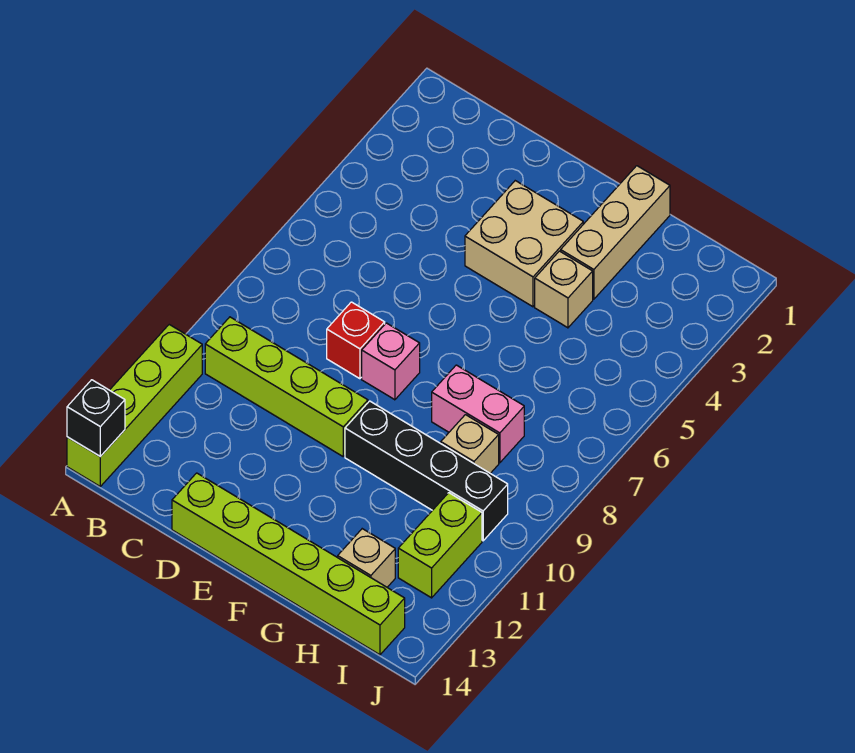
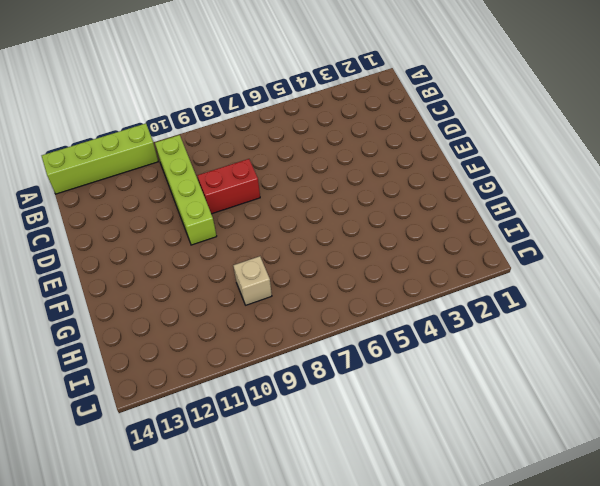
red 1x2 brick [197,159,260,214] -> red 1x1 brick [327,302,385,379]
none -> lime 1x6 brick [172,473,405,655]
none -> tan 2x2 brick [465,181,583,307]
none -> pink 1x1 brick [362,323,420,400]

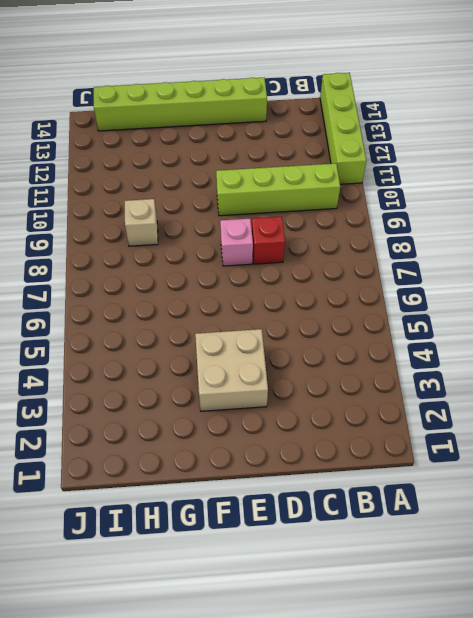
none -> black 1x4 brick [345,401,508,541]
none -> tan 1x3 brick [561,166,670,299]
none -> tan 1x1 brick [535,251,593,328]

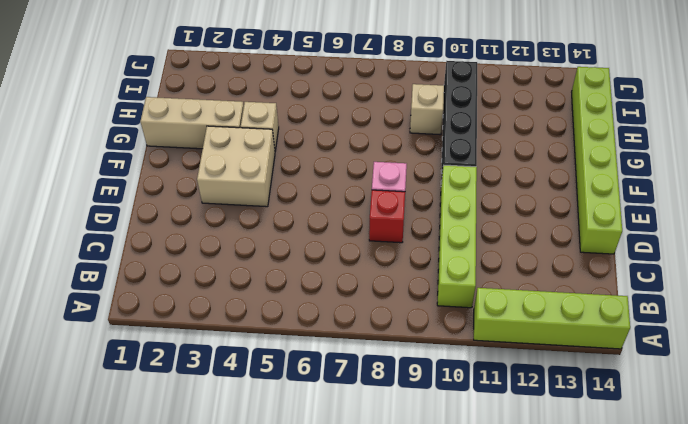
none -> pink 1x2 brick [432,365,524,463]
none -> tan 1x1 brick [338,529,395,587]
none -> lime 1x2 brick [398,493,482,598]

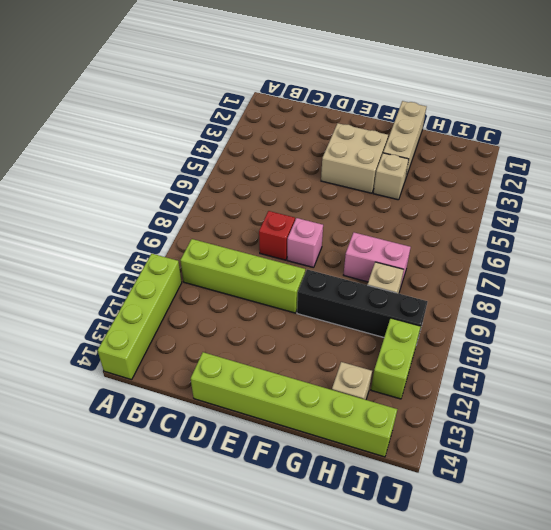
none -> black 1x1 brick [67,380,125,456]

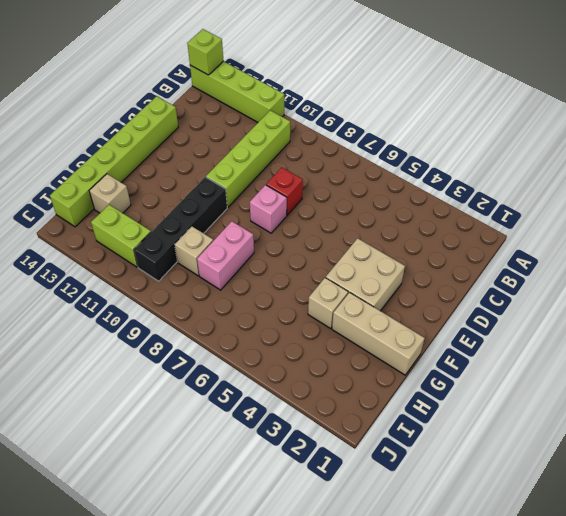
lime 1x1 brick [187,29,224,75] -> black 1x1 brick [67,380,125,456]

